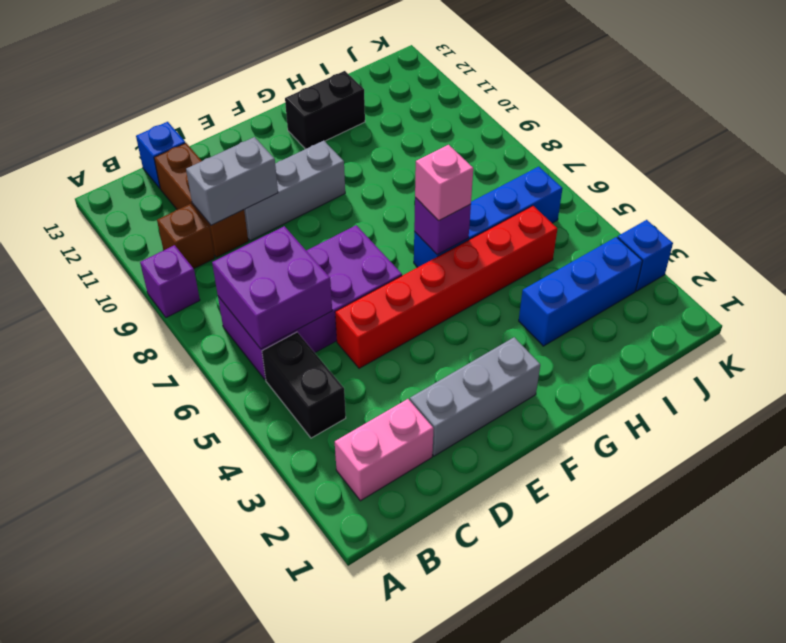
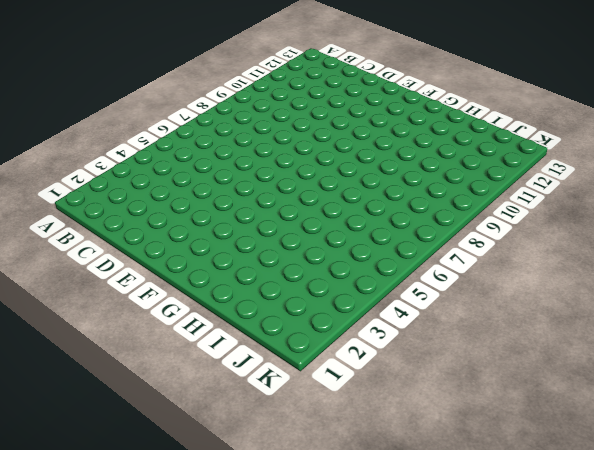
none -> purple 1x1 brick [140,245,200,318]
none -> pink 1x2 brick [335,399,434,501]
none -> black 1x2 brick [262,332,346,438]

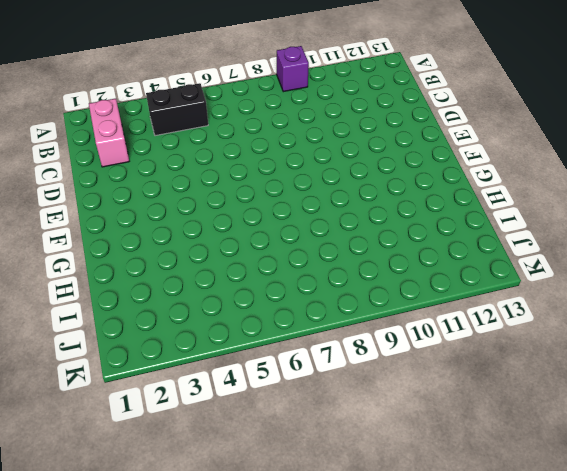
none -> purple 2x4 brick [218,225,402,380]
none -> brown 1x1 brick [157,204,215,269]
none -> brown 1x3 brick [154,143,248,257]

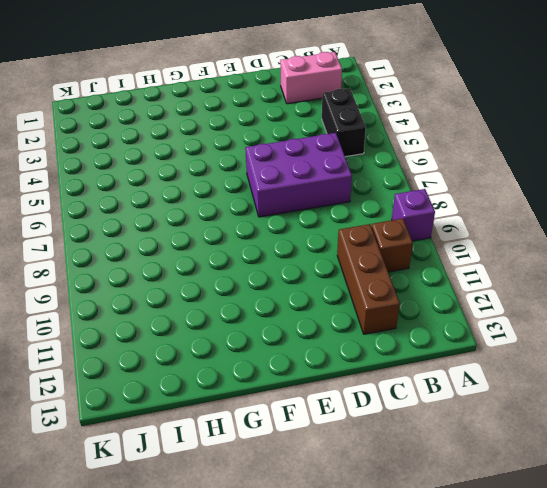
purple 2x3 brick [245,133,352,217] -> purple 2x4 brick [218,225,402,380]
none -> blue 1x1 brick [136,122,185,188]
none -> grey 1x3 brick [410,337,540,456]
none -> red 1x6 brick [335,206,557,368]

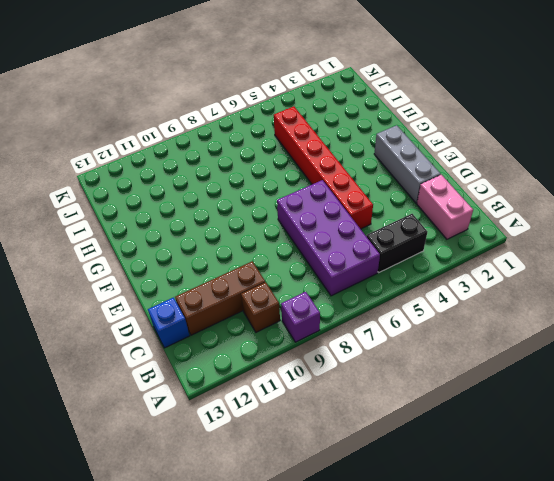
none -> grey 1x3 brick [244,141,345,241]
none -> blue 1x4 brick [414,166,563,267]
none -> black 1x2 brick [285,71,365,149]

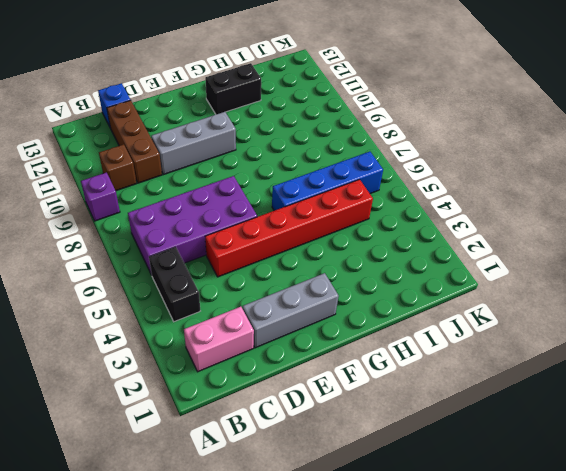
none -> blue 1x3 brick [519,237,642,346]
none -> blue 1x1 brick [618,220,673,291]
none -> purple 2x2 brick [212,226,332,349]

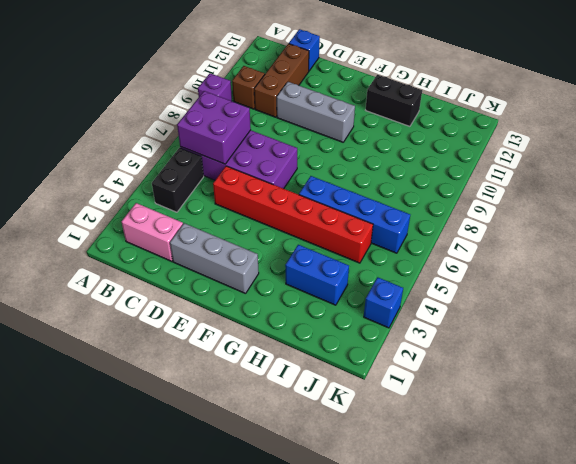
blue 1x2 brick [285,245,349,305] -> blue 1x3 brick [519,237,642,346]
none -> grey 1x2 brick [186,137,278,225]
none -> purple 1x1 brick [414,198,471,255]
none -> pink 1x1 brick [415,145,473,221]

